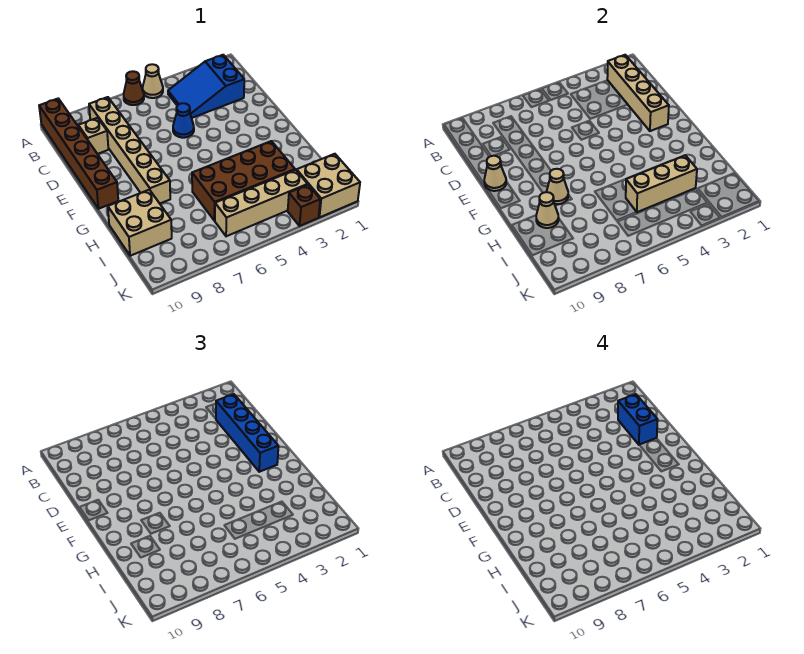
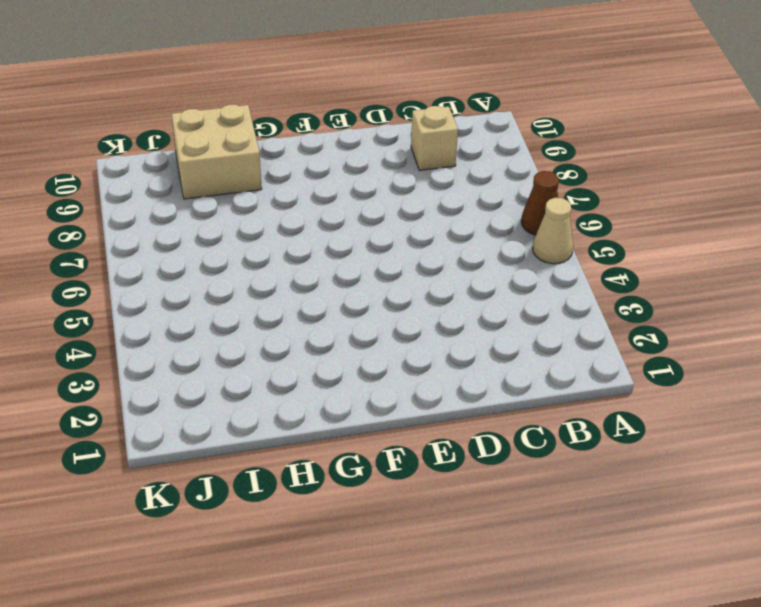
none -> brown 1x6 brick [39,99,118,209]
none -> blue 2x3 slope [168,55,244,118]
none -> tan 1x6 brick [89,97,170,203]

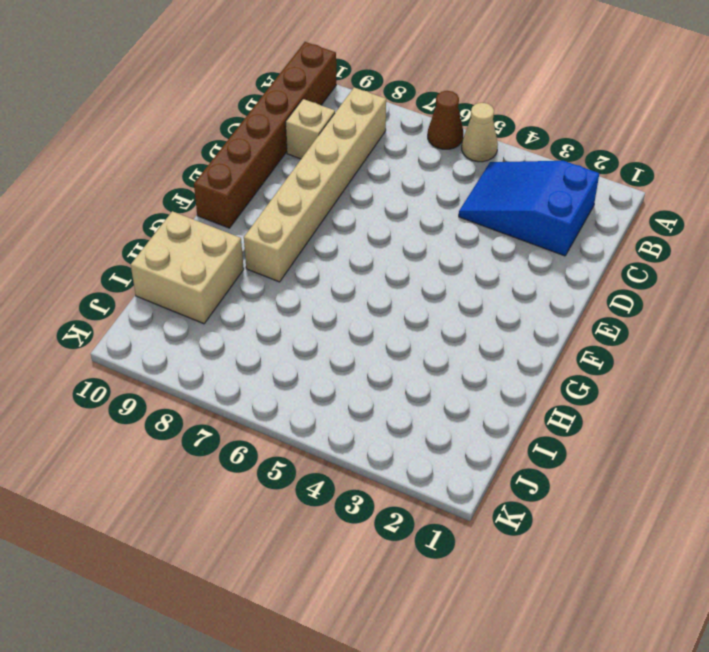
none -> blue 1x1 cone [173,103,194,138]
none -> brown 2x4 brick [192,141,295,221]
none -> tan 2x2 brick [297,154,360,217]

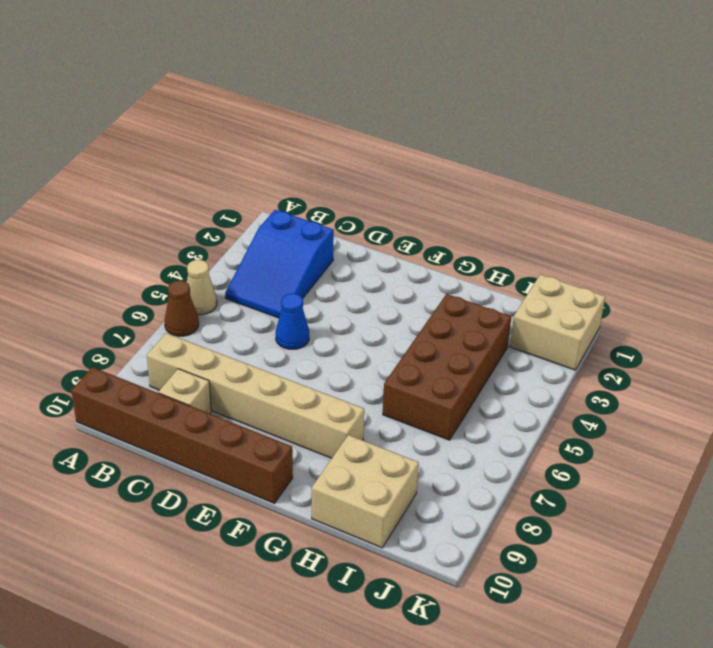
none -> tan 1x4 brick [215,170,308,236]
none -> brown 1x1 brick [288,185,320,226]
none -> tan 1x4 brick [607,55,669,131]

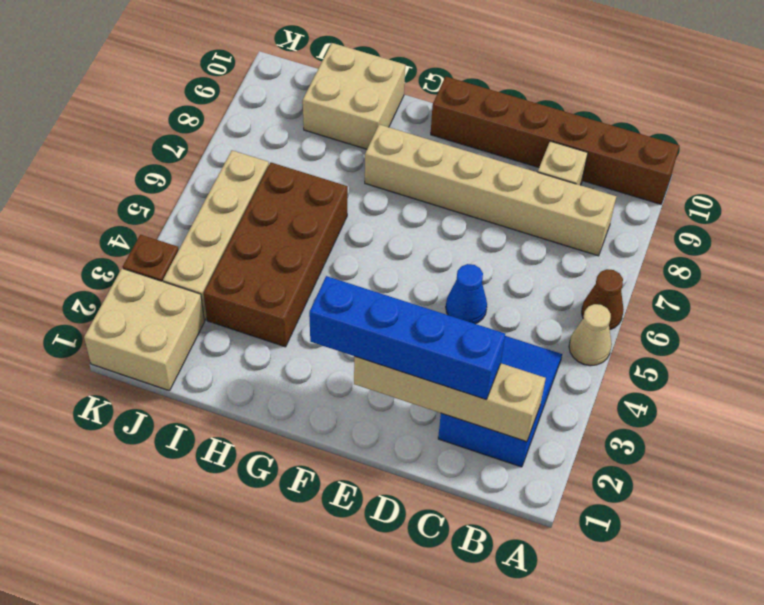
none -> tan 1x1 cone [484,156,506,191]
none -> tan 1x1 cone [547,169,568,204]
none -> tan 1x1 cone [536,192,559,228]

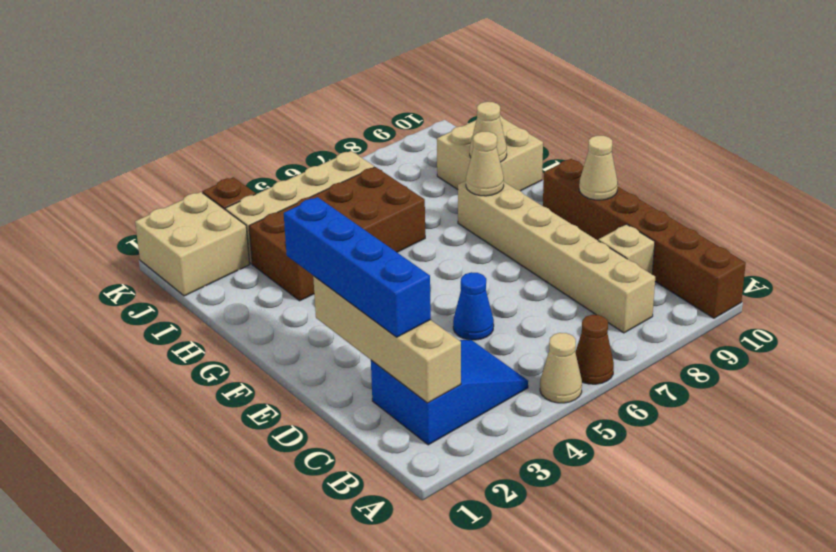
none -> tan 1x3 brick [626,155,697,212]
none -> blue 1x2 brick [618,394,658,445]

